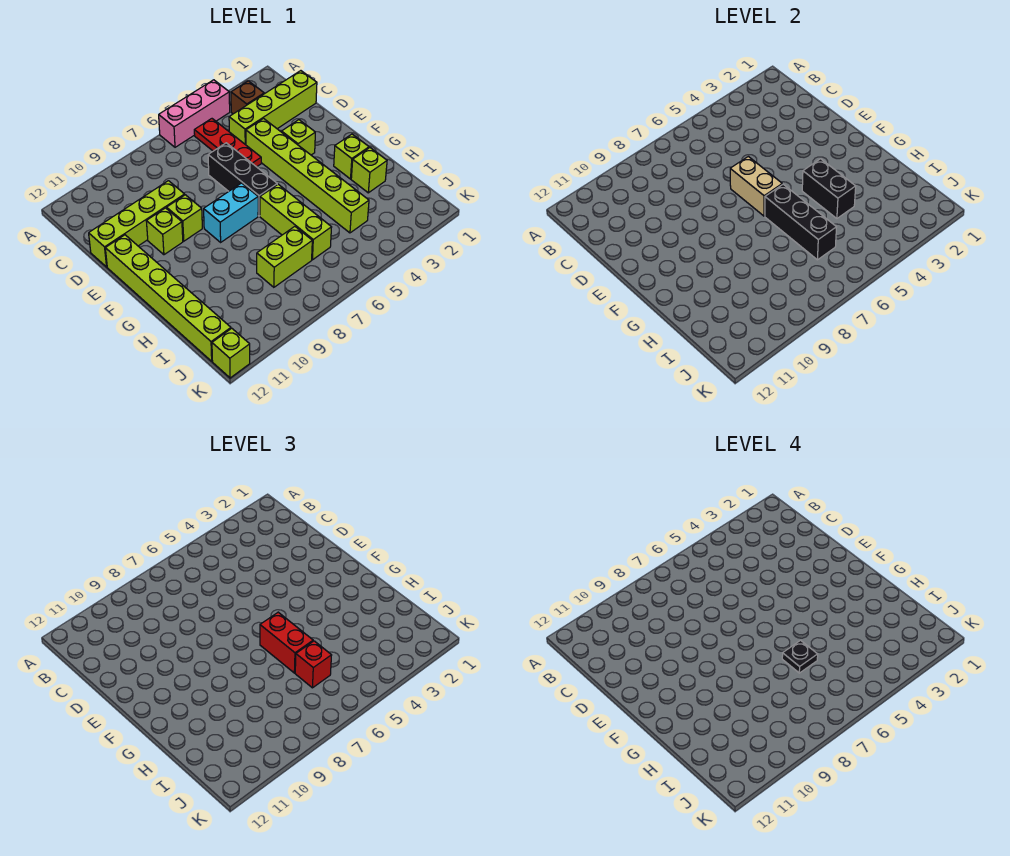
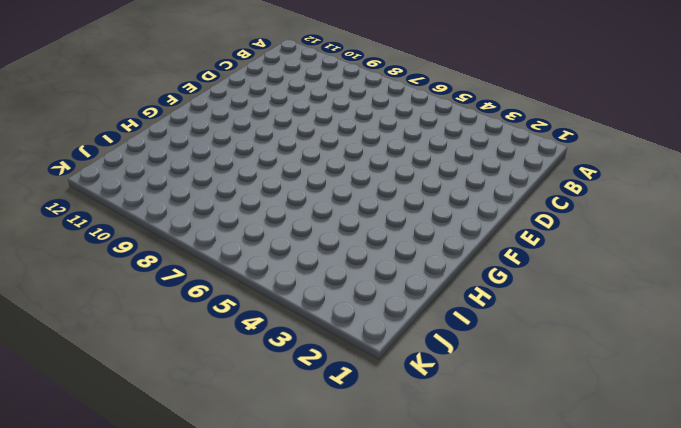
none -> pink 1x3 brick [159,80,230,147]
none -> brown 1x1 brick [231,81,264,114]
none -> red 1x3 plate [194,119,261,167]

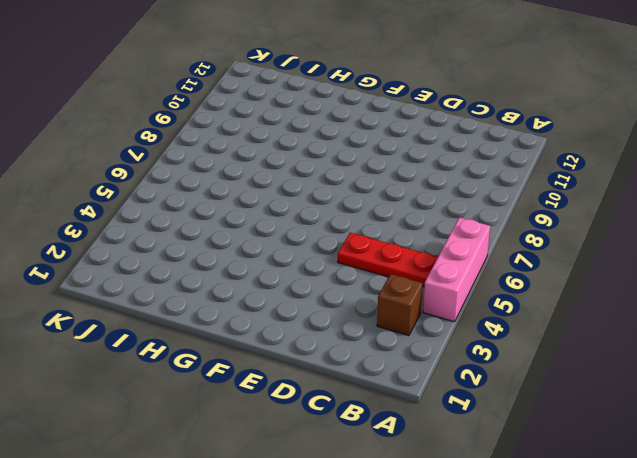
none -> lime 1x4 brick [229,71,317,145]
none -> lime 1x6 brick [246,119,369,233]
none -> black 1x3 brick [208,143,277,216]

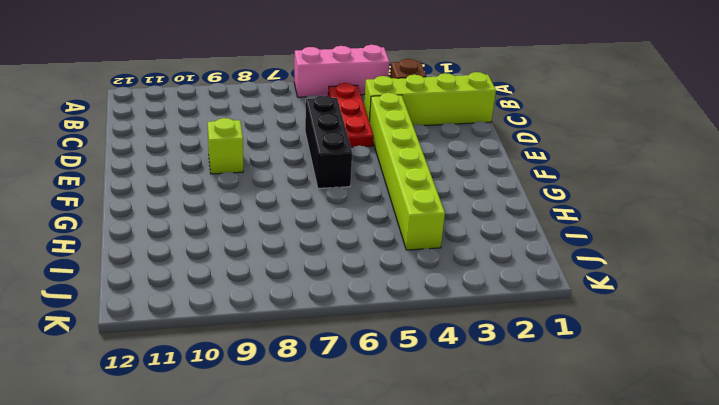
none -> lime 1x4 brick [89,181,185,267]
none -> lime 1x1 brick [282,120,315,155]
none -> lime 1x1 brick [146,208,183,255]

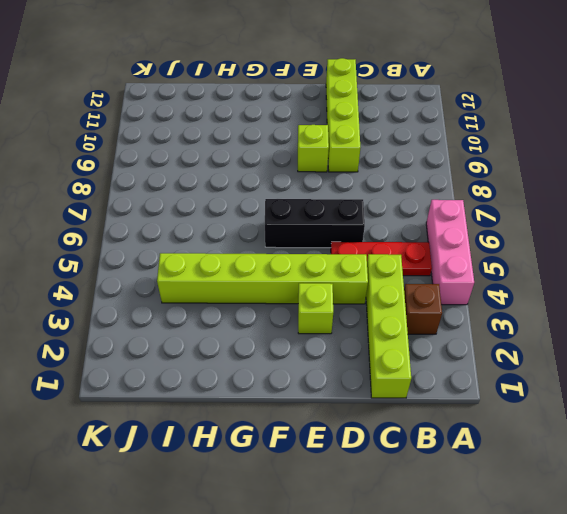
none -> lime 1x1 brick [146,208,183,255]
none -> lime 1x6 brick [105,235,231,361]
none -> cyan 1x2 brick [204,183,258,242]

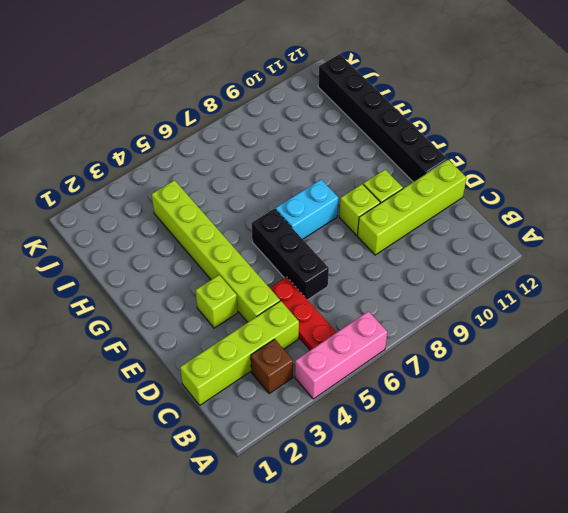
black 1x6 brick [318,54,447,182] -> lime 1x6 brick [105,235,231,361]
none -> lime 1x1 brick [334,134,369,179]
none -> lime 1x3 brick [260,184,332,260]
none -> lime 1x1 brick [351,148,387,193]

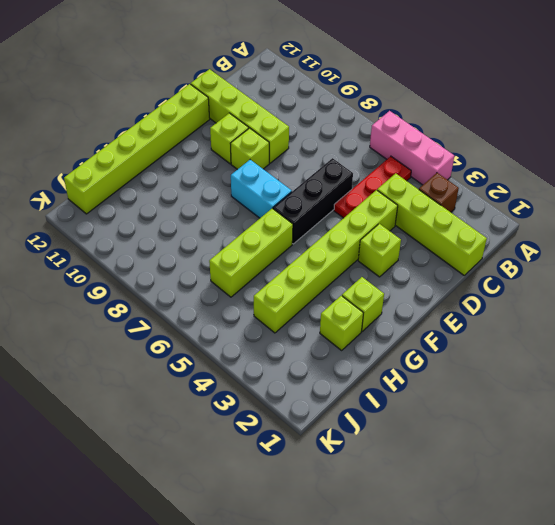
none -> lime 1x2 brick [257,227,312,287]
none -> lime 1x1 brick [212,328,250,378]
none -> tan 1x2 brick [730,156,782,216]

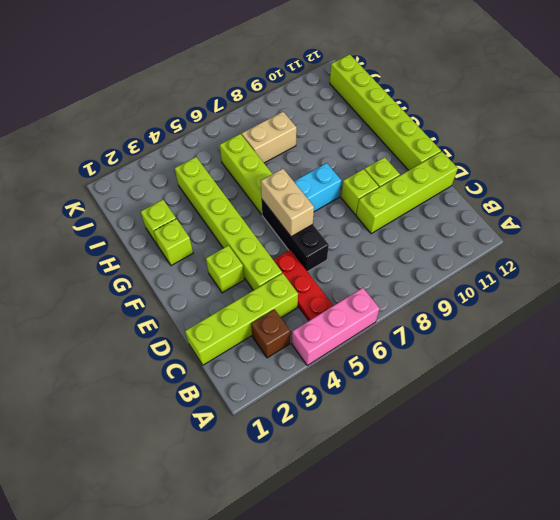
tan 1x2 brick [242,112,297,163] -> lime 1x2 brick [257,227,312,287]
none -> lime 1x1 brick [212,328,250,378]
none -> black 1x2 brick [802,159,856,218]
none -> black 1x3 brick [765,184,837,260]

